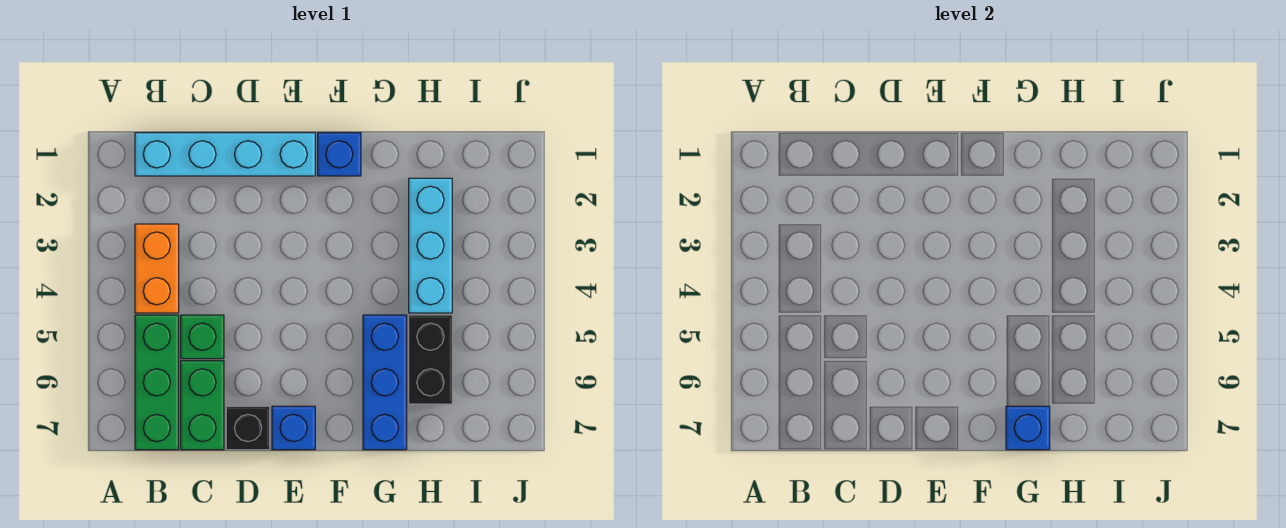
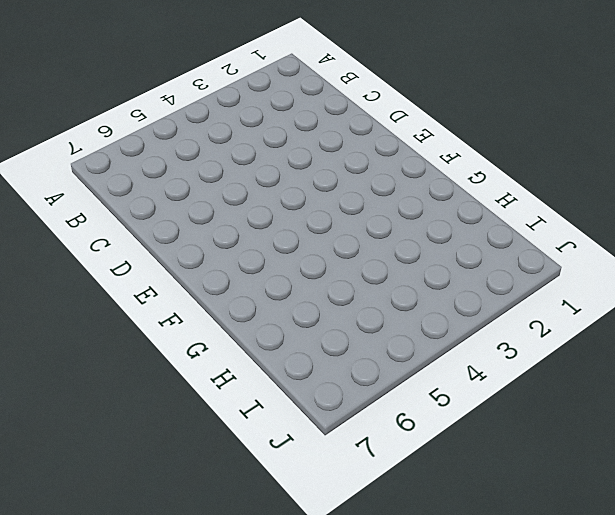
none -> cyan 1x4 brick [135,133,315,176]
none -> orange 1x2 brick [135,224,179,313]
none -> green 1x3 brick [135,315,179,450]

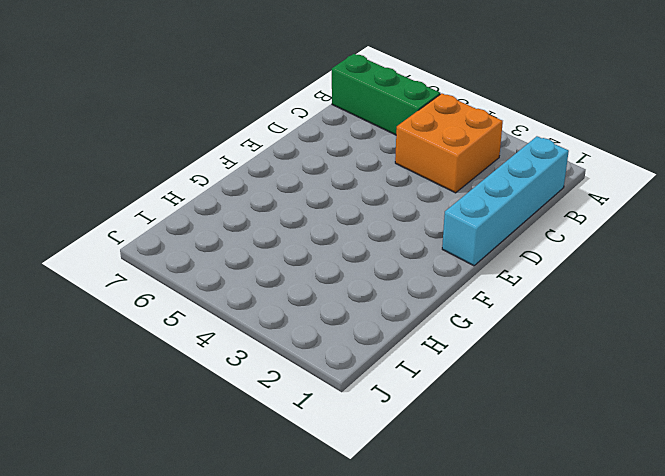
orange 2x2 brick [395,93,503,193] -> orange 1x2 brick [135,224,179,313]
none -> green 1x1 brick [181,315,224,359]
none -> green 1x2 brick [181,361,224,450]
none -> black 1x1 brick [226,406,270,450]

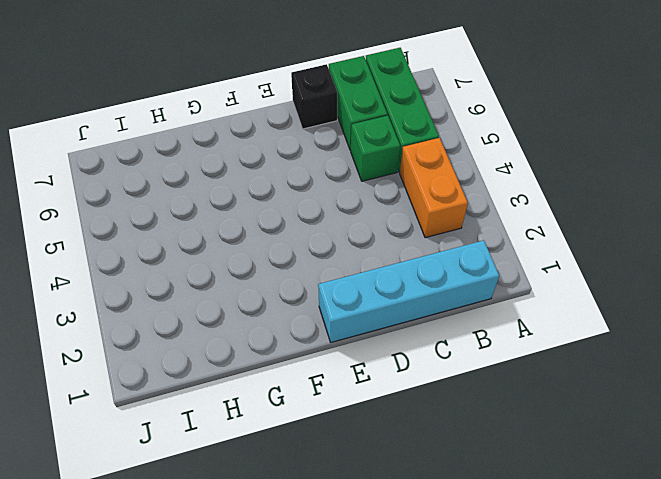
none -> blue 1x1 brick [272,406,315,450]
none -> blue 1x1 brick [318,133,361,176]
none -> blue 1x3 brick [363,315,407,450]

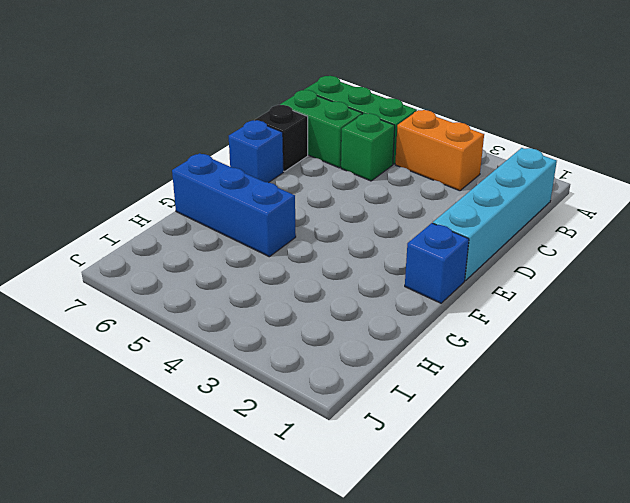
none -> cyan 1x3 brick [409,178,452,313]
none -> black 1x2 brick [409,315,452,404]
none -> blue 1x1 brick [1006,406,1050,450]

